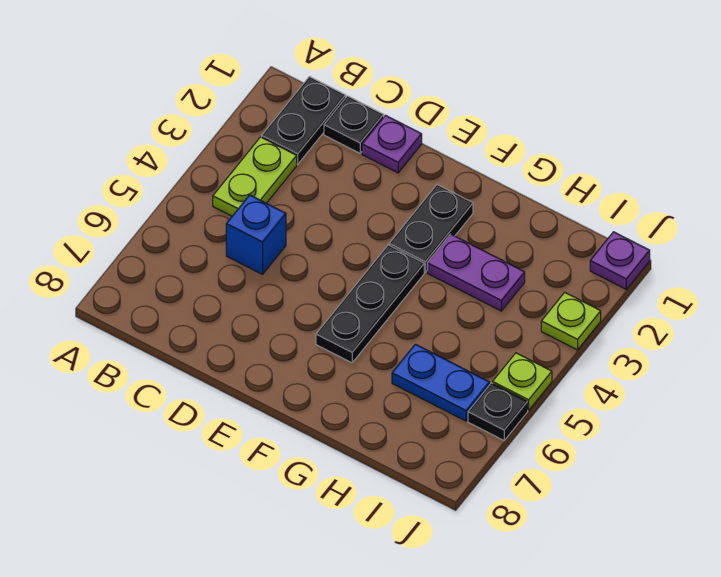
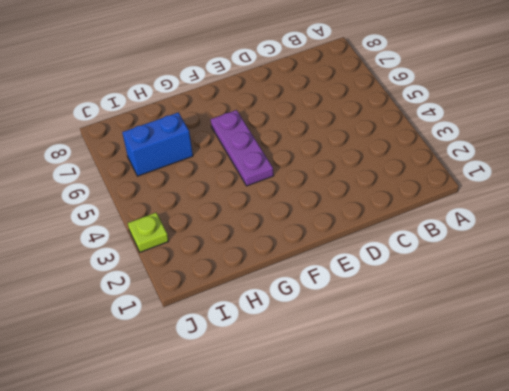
purple 1x3 plate [211,110,274,186] -> black 1x3 plate [316,245,424,363]
blue 1x2 brick [122,112,193,176] -> blue 1x2 plate [392,344,490,421]
none -> black 1x2 plate [262,77,346,164]
none -> lime 1x2 plate [213,137,297,216]
none -> black 1x1 plate [324,96,384,153]

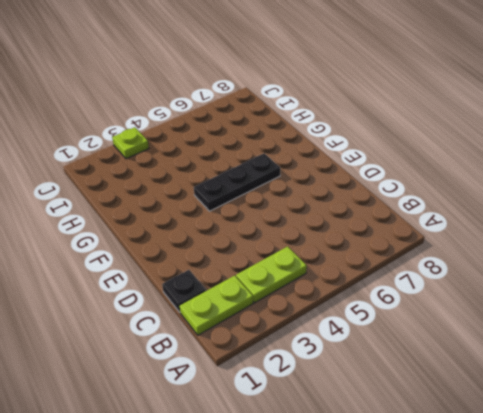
lime 1x2 plate [180,276,253,335] -> black 1x2 plate [262,77,346,164]
none -> blue 1x1 brick [226,195,286,274]
none -> purple 1x1 plate [362,115,422,173]
none -> black 1x2 plate [389,185,473,272]

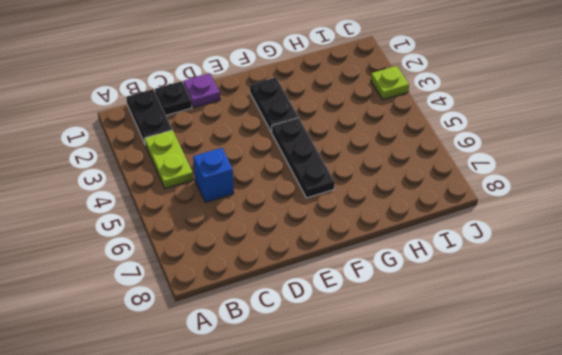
none -> purple 1x2 plate [427,234,525,311]
none -> blue 1x2 plate [392,344,490,421]
none -> purple 1x1 plate [590,232,650,289]

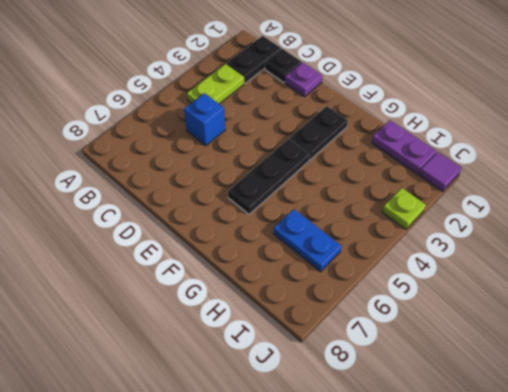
purple 1x2 plate [371,120,436,174] -> purple 1x2 plate moved to [427,234,525,311]
purple 1x1 tile [419,152,461,191] -> purple 1x1 plate [590,232,650,289]
none -> lime 1x1 plate [493,353,552,410]
none -> black 1x1 plate [468,383,528,440]

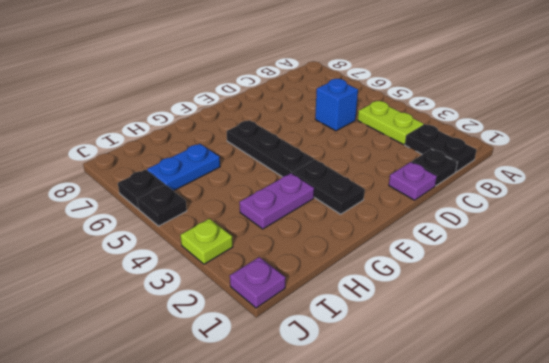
black 1x1 plate [137,185,187,226] -> lime 1x1 plate [493,353,552,410]

